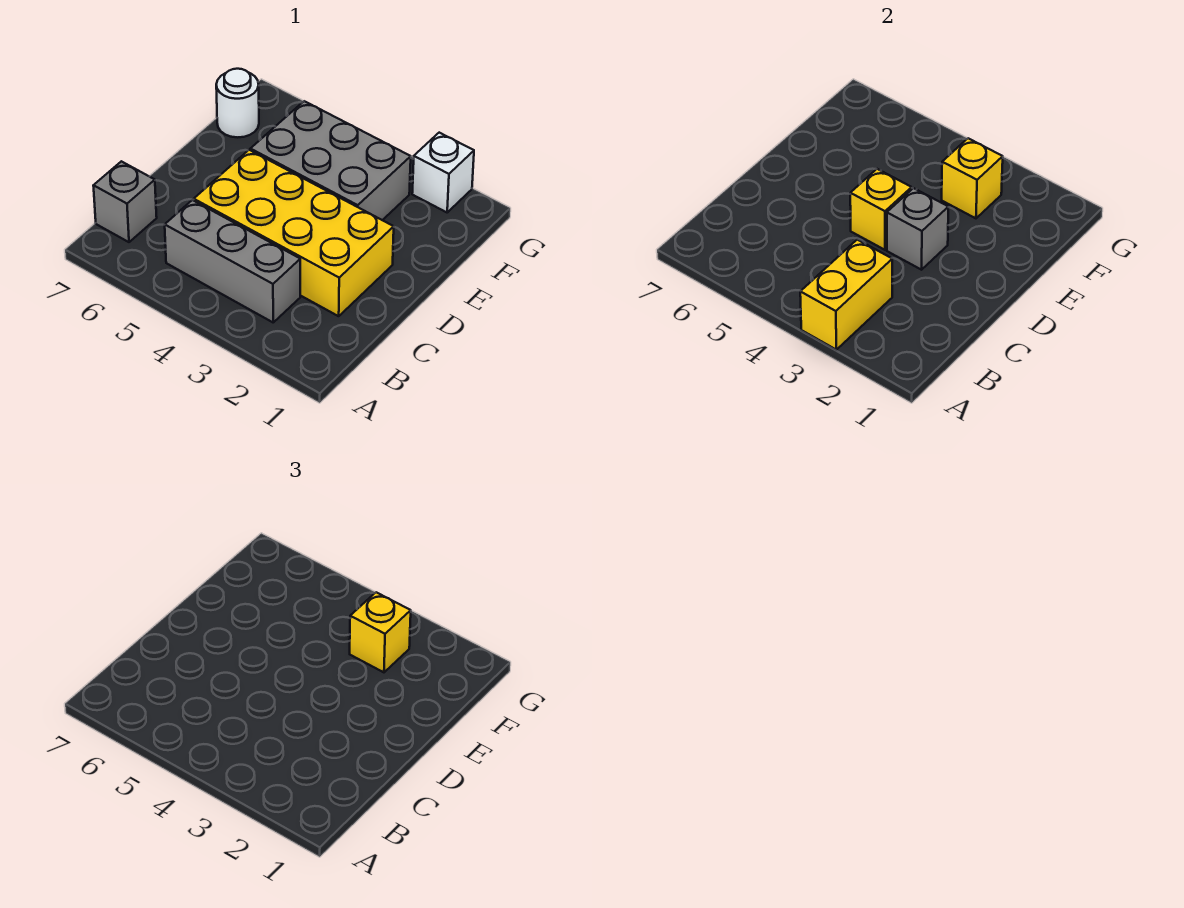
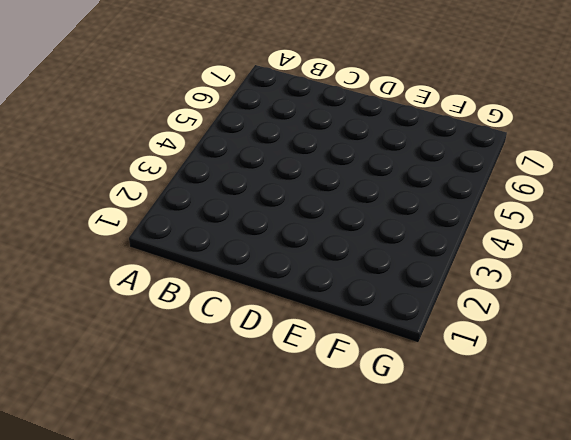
none -> grey 1x3 brick [165,200,300,322]
none -> grey 1x1 brick [93,161,157,242]

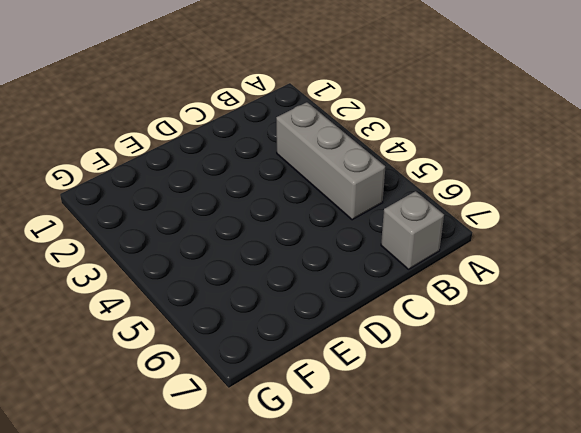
none -> yellow 2x4 brick [194,150,394,316]
none -> grey 2x3 brick [250,101,411,220]

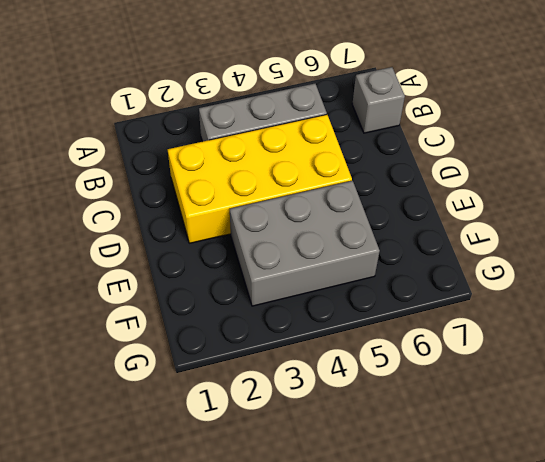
none -> white 1x1 round brick [216,69,259,137]
none -> white 1x1 brick [412,133,474,212]

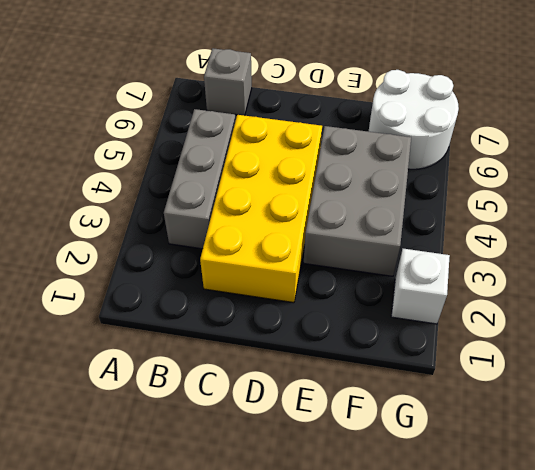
white 2x2 round brick [368,70,459,169] -> white 1x1 round brick [216,69,259,137]
none -> yellow 1x2 brick [800,240,892,350]
none -> grey 1x1 brick [887,188,948,270]

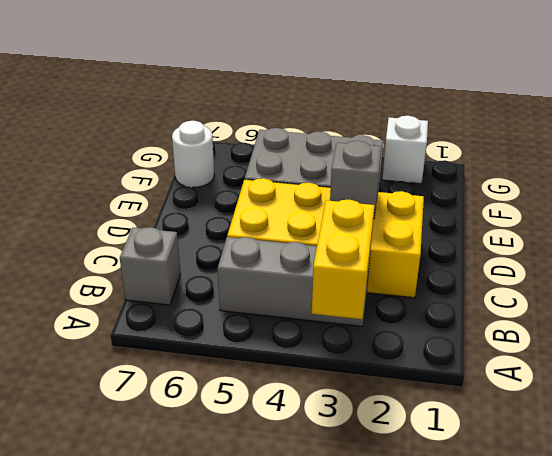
none -> yellow 1x1 brick [850,169,912,250]
none -> yellow 1x1 brick [942,138,1003,218]

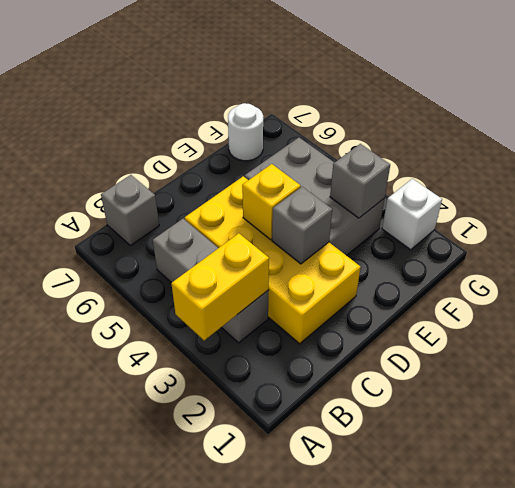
grey 1x1 brick [330,144,390,218] -> yellow 1x1 brick [942,138,1003,218]
none -> yellow 1x1 brick [350,592,411,672]

